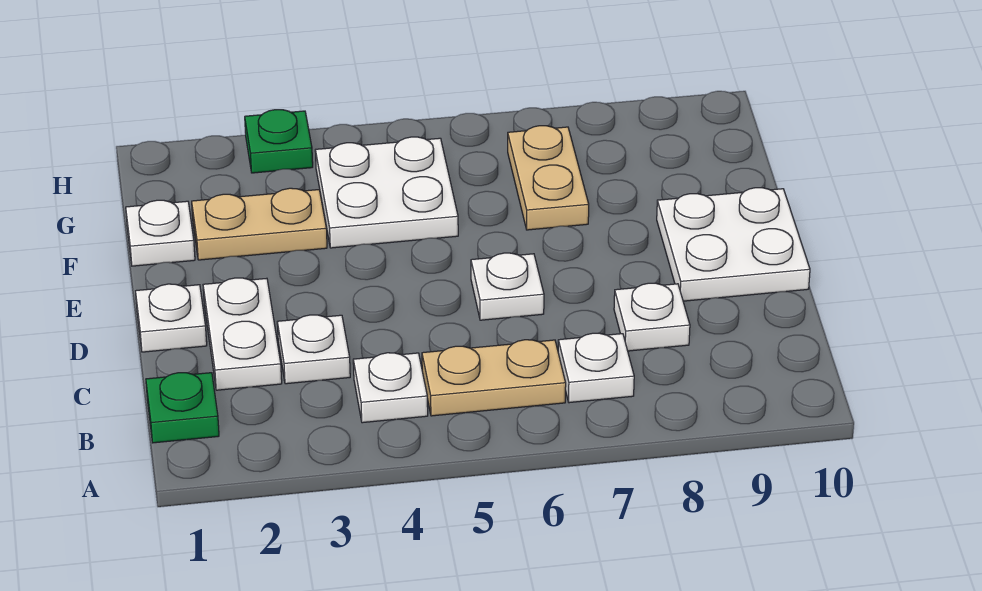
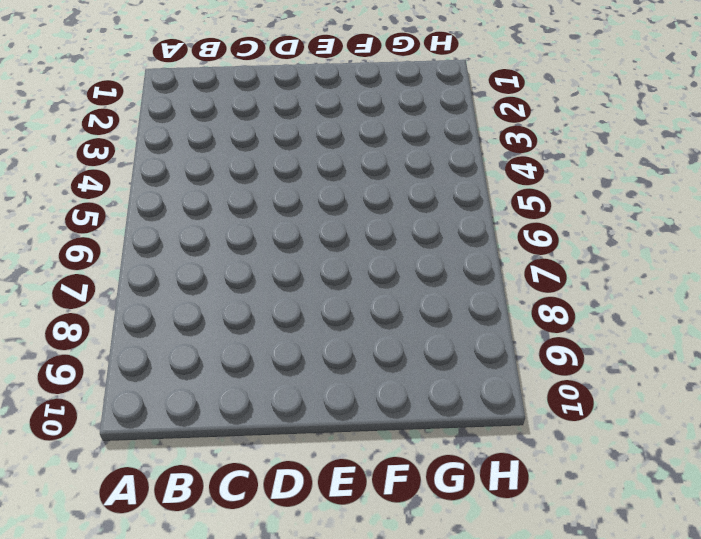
none -> green 1x1 plate [146,373,219,443]
none -> white 1x1 plate [353,353,428,423]
none -> tan 1x2 plate [422,340,566,416]

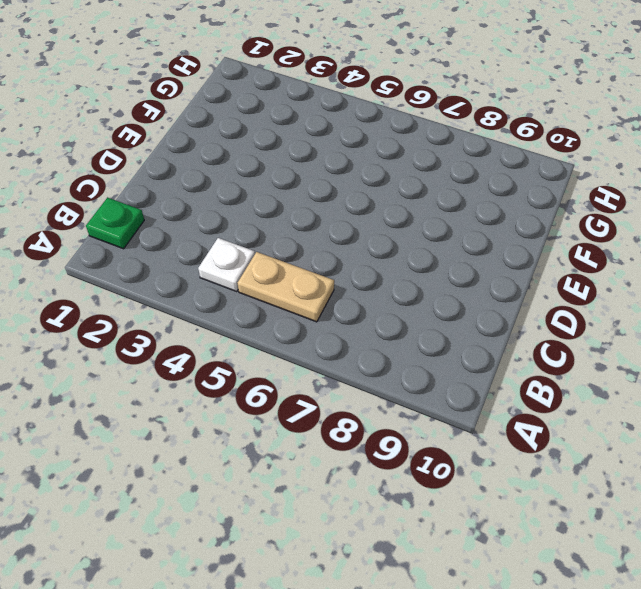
none -> white 1x1 plate [558,333,634,403]
none -> white 1x2 plate [203,278,282,390]
none -> white 1x1 plate [277,315,350,384]

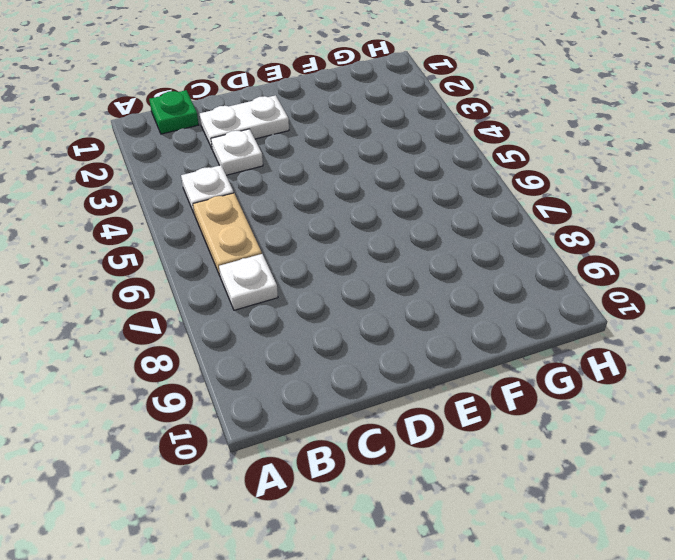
none -> white 1x1 plate [614,283,690,351]
none -> white 1x1 plate [136,284,207,352]
none -> white 1x1 plate [471,253,544,320]

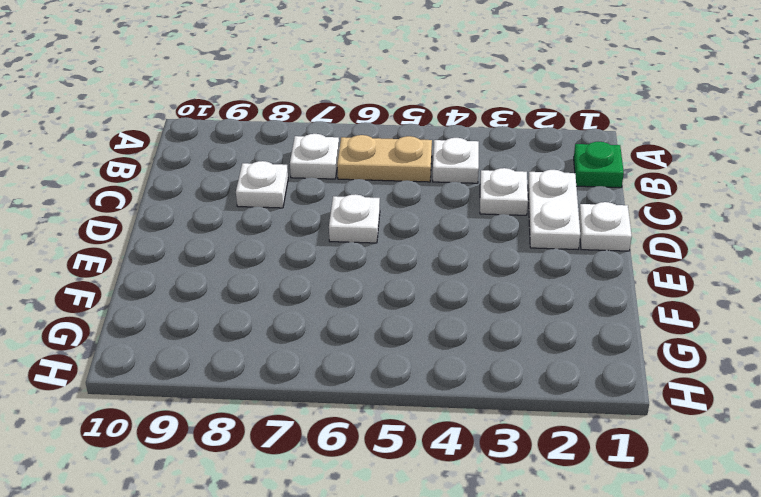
none -> white 2x2 plate [657,188,810,301]
none -> white 1x1 plate [126,200,195,266]
none -> tan 1x2 plate [192,188,327,260]

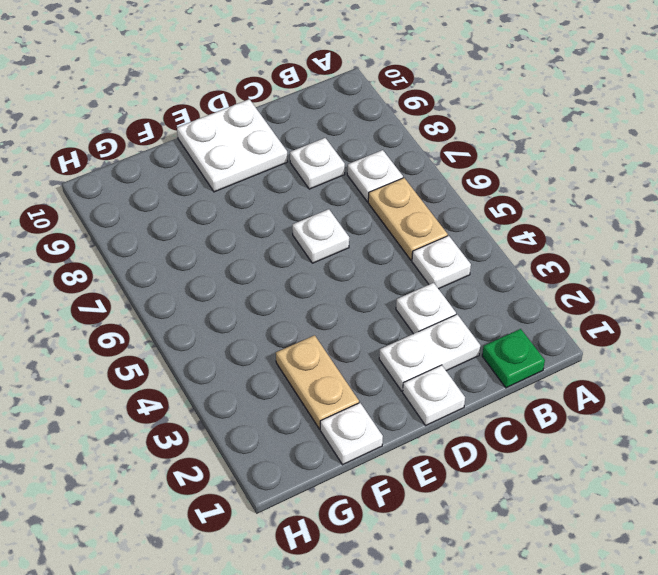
none -> white 2x2 plate [315,137,458,248]
none -> tan 1x2 plate [508,126,589,230]
none -> green 1x1 plate [245,110,313,173]

